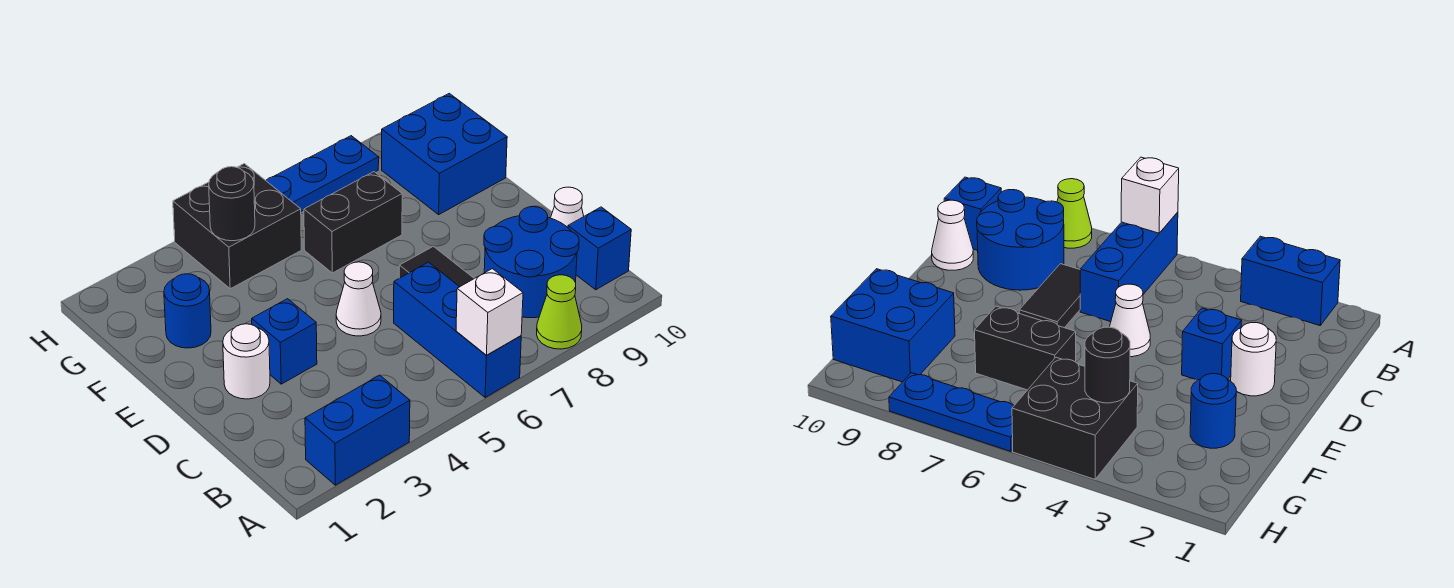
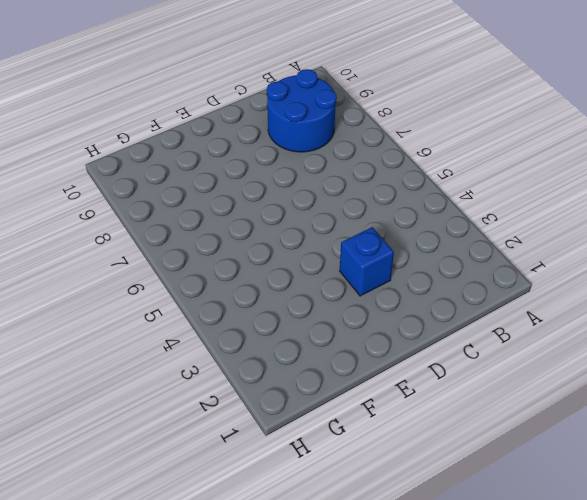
none -> blue 1x2 brick [305,375,410,485]
none -> blue 1x3 brick [394,262,521,397]
none -> lime 1x1 cone [537,275,582,349]

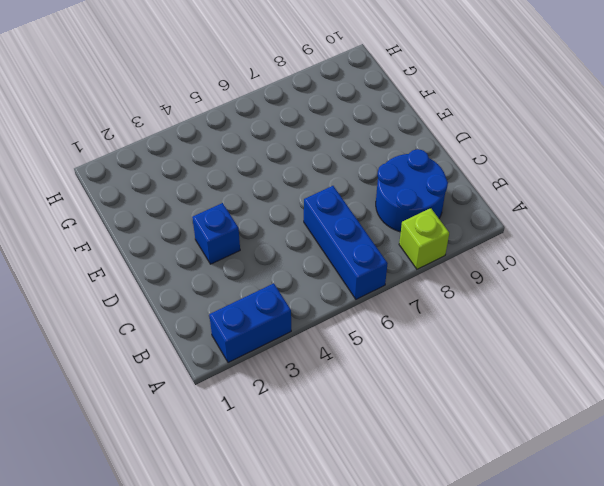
lime 1x1 brick [399,208,449,269] -> lime 1x1 cone [537,275,582,349]
none -> blue 1x1 brick [568,207,631,290]
none -> black 1x2 tile [399,246,474,287]
none -> white 1x1 cone [551,187,584,228]

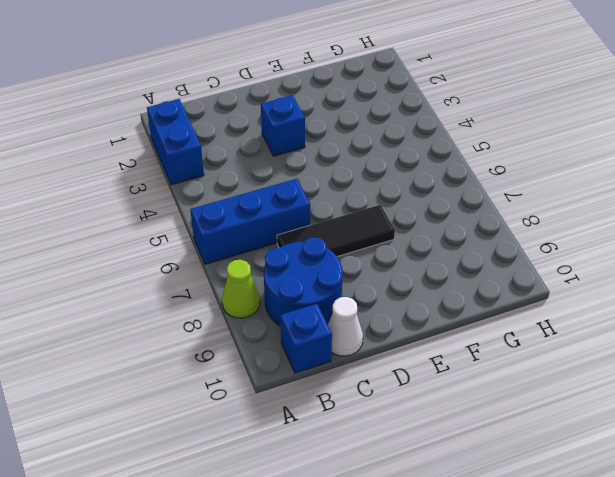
black 1x3 tile [277,205,395,257] -> black 1x2 tile [399,246,474,287]
none -> white 1x1 round brick [223,324,270,399]
none -> white 1x1 cone [336,262,381,336]
none -> blue 1x1 round brick [164,274,211,348]

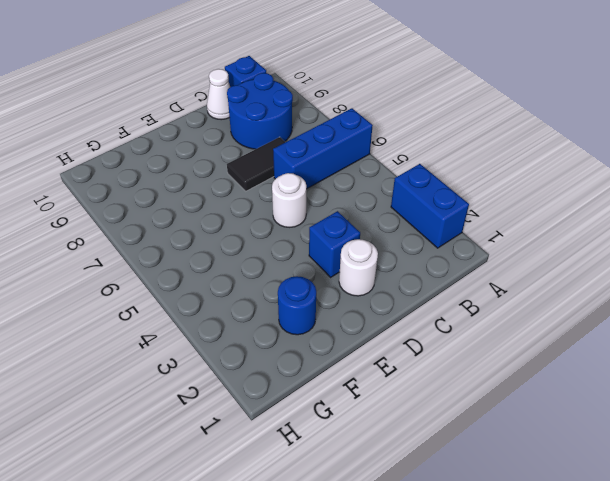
white 1x1 round brick [272,173,306,227] -> white 1x1 cone [336,262,381,336]
none -> lime 1x1 cone [537,275,582,349]
none -> black 1x2 brick [304,172,402,273]
none -> blue 2x2 brick [382,93,507,214]

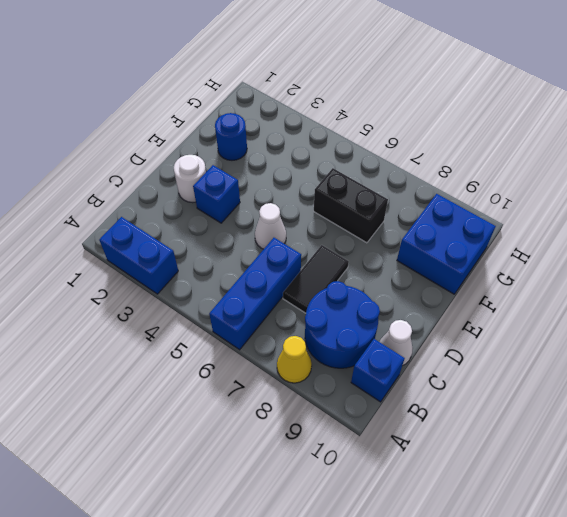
yellow 1x1 cone [277,336,312,383] -> lime 1x1 cone [537,275,582,349]
none -> black 2x2 brick [173,164,301,289]
none -> blue 1x3 plate [266,136,379,211]
none -> white 1x1 brick [456,269,523,355]

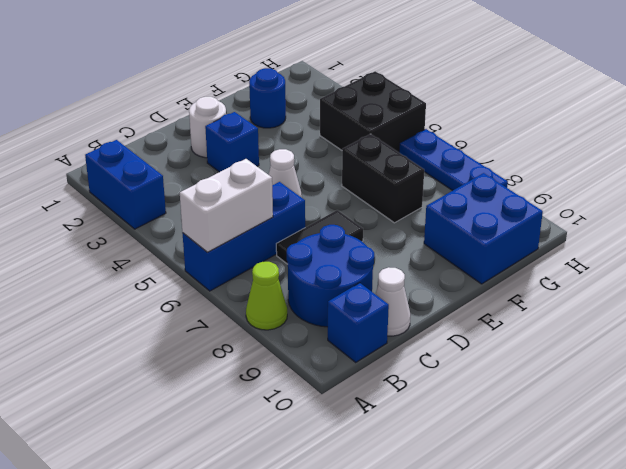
white 1x2 brick [180,159,273,252] -> white 1x1 brick [456,269,523,355]
none -> black 1x1 round brick [209,167,255,241]

